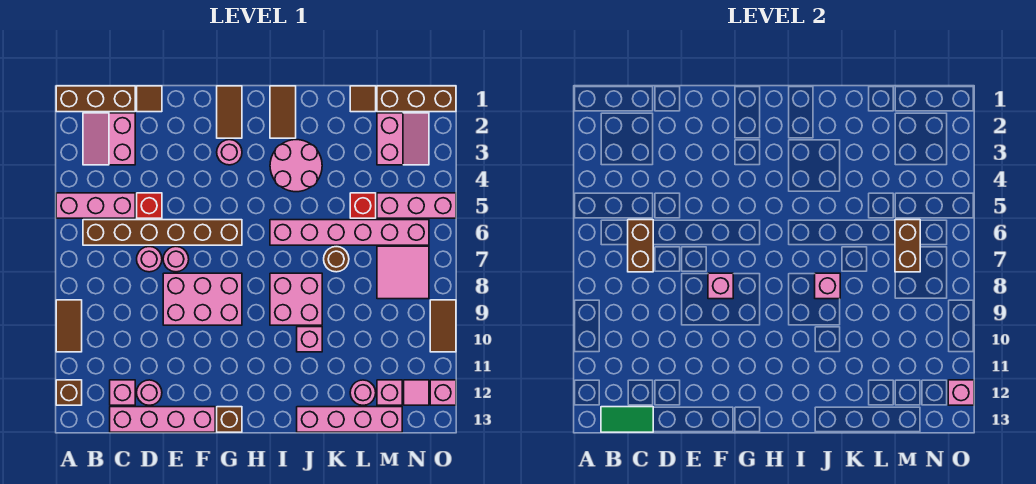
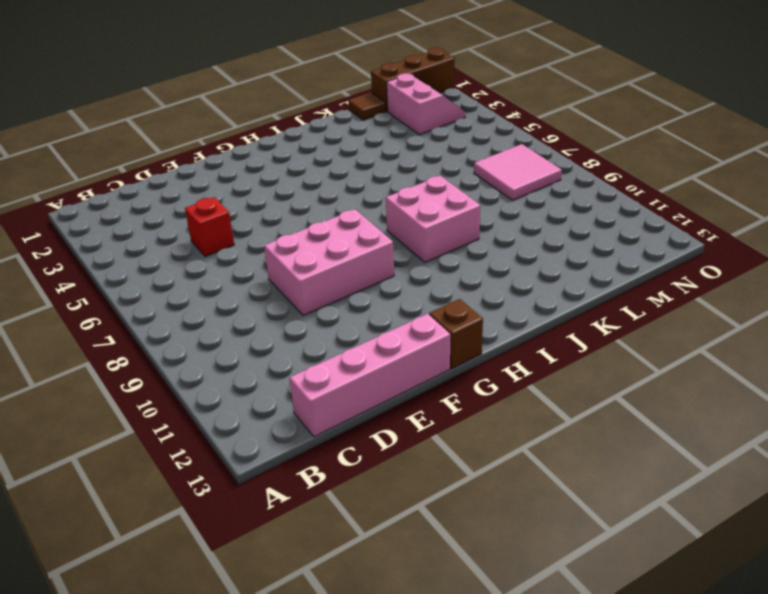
none -> brown 1x3 brick [56,86,135,112]
none -> pink 1x3 brick [56,193,135,218]
none -> brown 1x2 tile [56,300,82,352]
none -> brown 1x1 brick [56,380,82,405]

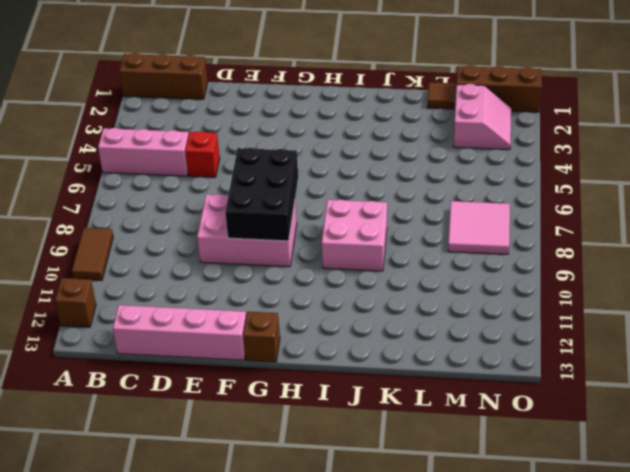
black 2x3 brick [225,148,298,241] -> pink 1x1 brick [708,273,733,299]
none -> pink 2x2 slope [83,113,135,165]
none -> brown 1x6 brick [83,220,242,245]
none -> pink 1x1 brick [110,380,135,405]
none -> brown 1x1 tile [137,86,162,112]

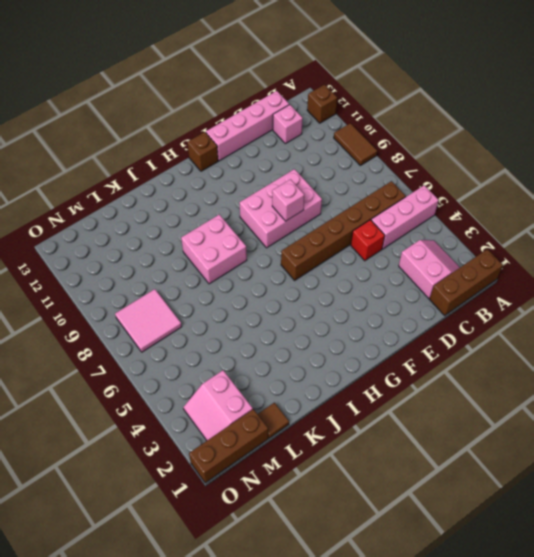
none -> brown 1x1 tile [137,86,162,112]
none -> pink 1x1 round brick [137,247,162,272]
none -> pink 1x1 round brick [137,380,162,405]
none -> pink 1x1 round brick [163,247,189,272]

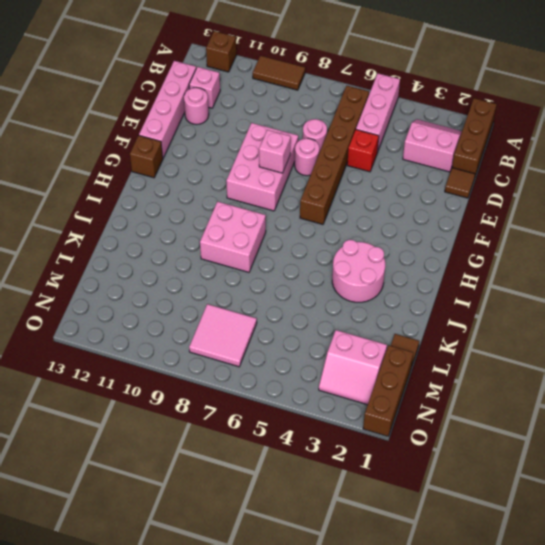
none -> brown 1x2 tile [217,86,242,138]
none -> pink 1x1 round brick [217,140,242,165]
none -> brown 1x2 tile [270,86,296,138]
none -> pink 1x6 brick [270,220,429,245]

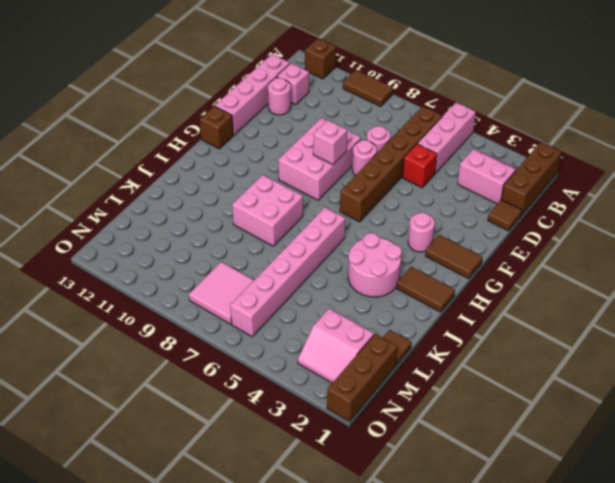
none -> pink 1x1 brick [297,327,322,352]
none -> pink 1x4 brick [297,407,402,432]
none -> brown 1x1 round brick [324,247,349,272]
none -> red 1x1 brick [350,193,376,218]

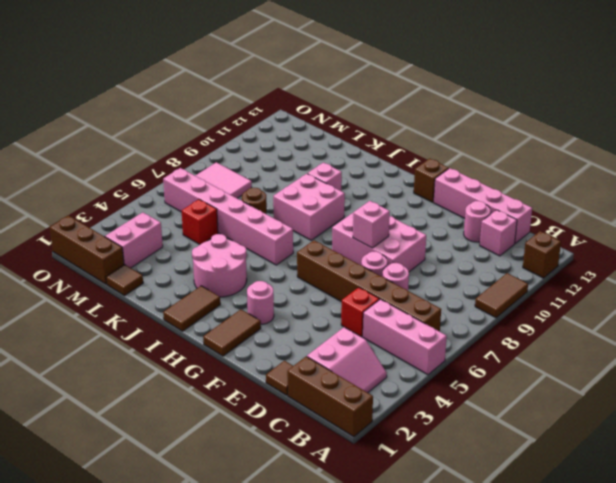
none -> pink 1x4 brick [297,407,402,432]
none -> pink 1x1 round brick [350,380,376,405]
none -> pink 1x3 brick [377,193,456,218]
none -> pink 1x1 brick [377,380,402,405]

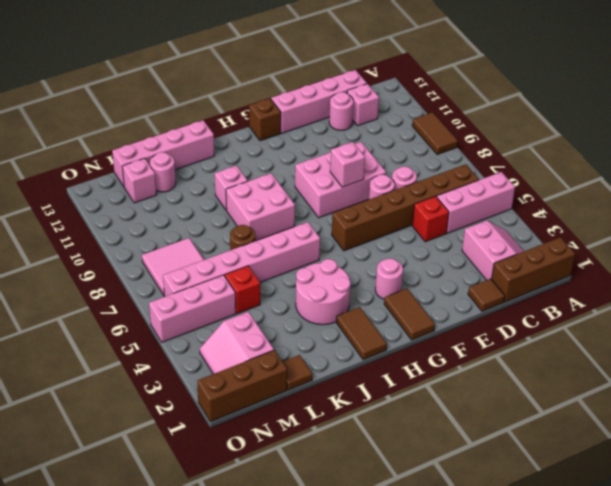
none -> brown 1x1 brick [56,380,82,405]
none -> pink 1x1 tile [404,380,429,405]
none -> brown 1x2 tile [430,300,456,352]
none -> pink 1x1 brick [430,380,456,405]

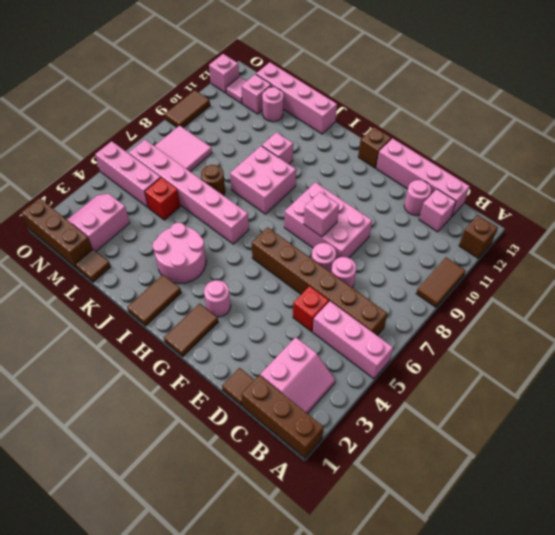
none -> green 1x2 tile [601,407,653,432]
none -> brown 1x2 brick [628,220,653,272]
none -> pink 1x1 brick [815,273,840,299]
none -> brown 1x2 brick [895,220,920,272]

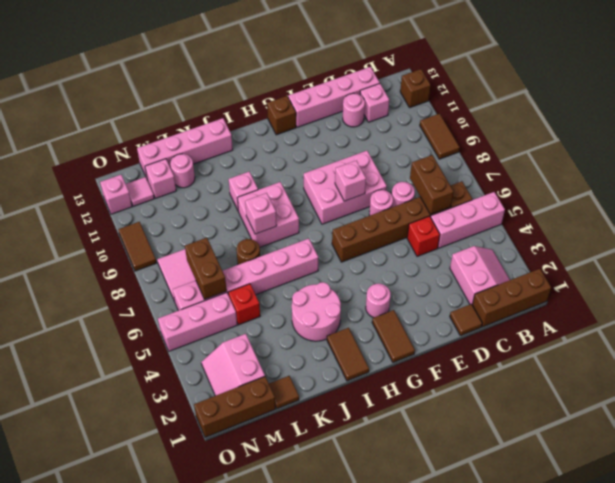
none -> green 1x2 tile [601,407,653,432]
none -> pink 1x1 brick [948,380,974,405]

